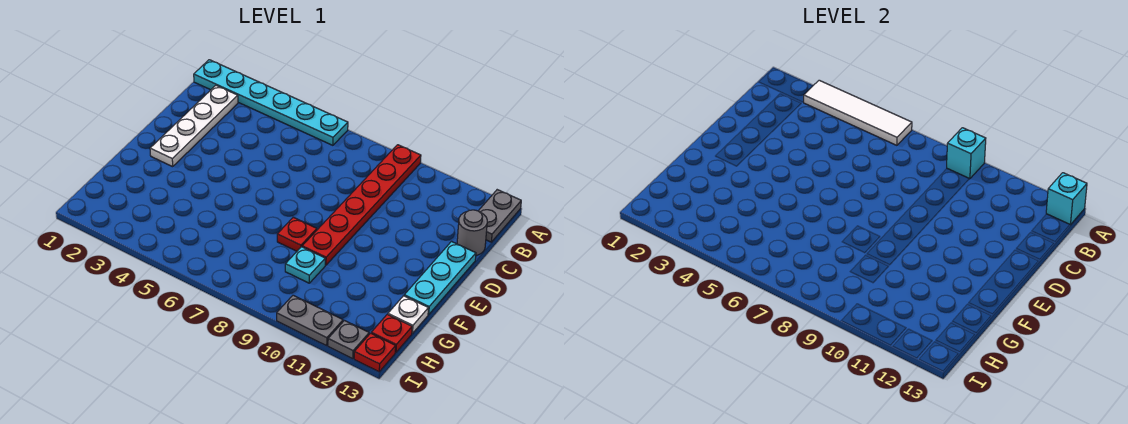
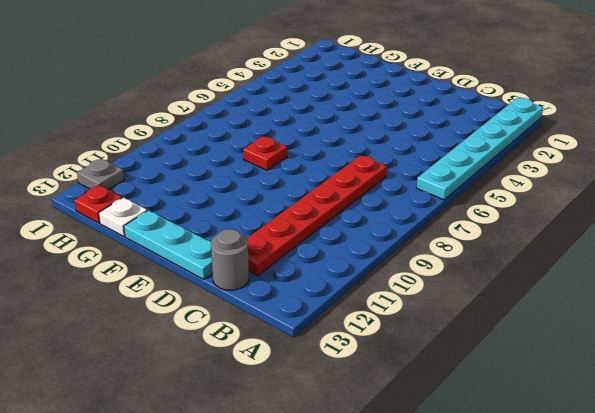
red 1x6 plate [247,155,387,276] -> red 1x6 plate turned to [302,145,421,265]
none -> grey 1x2 plate [479,190,521,242]
none -> white 1x4 plate [150,86,238,167]
none -> cyan 1x1 plate [285,247,325,283]

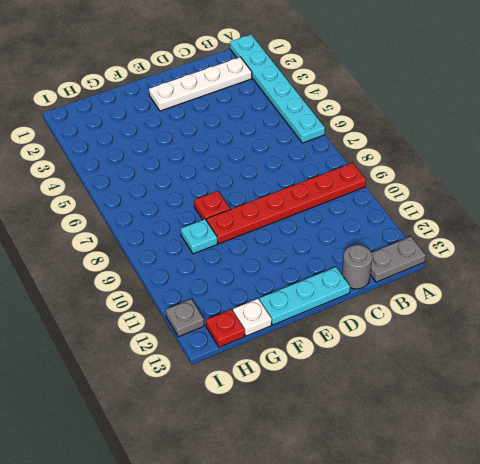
none -> grey 1x2 plate [277,295,343,346]
none -> red 1x1 plate [354,333,396,372]
none -> white 1x4 tile [803,80,912,145]

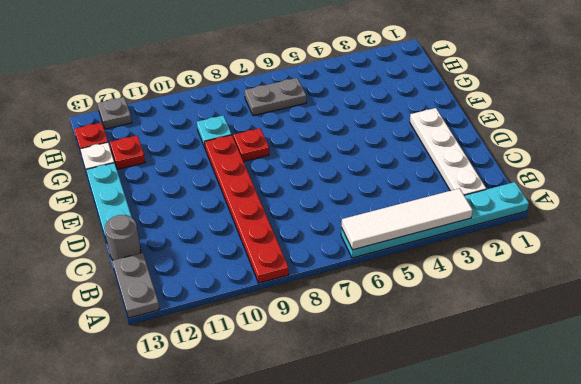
red 1x1 plate [110,136,145,169] -> red 1x1 plate moved to [354,333,396,372]
grey 1x2 plate [245,78,306,116] -> grey 1x2 plate moved to [277,295,343,346]
none -> cyan 1x1 brick [947,128,986,179]
none -> cyan 1x1 brick [1046,173,1087,225]

